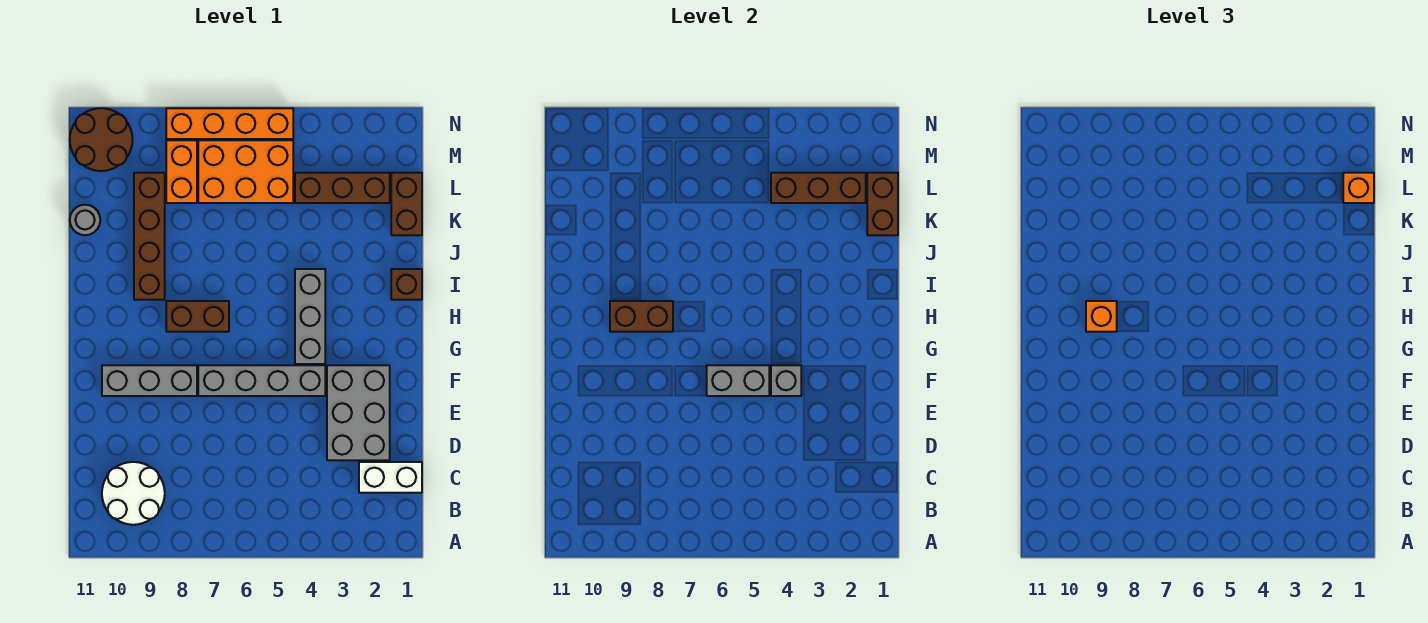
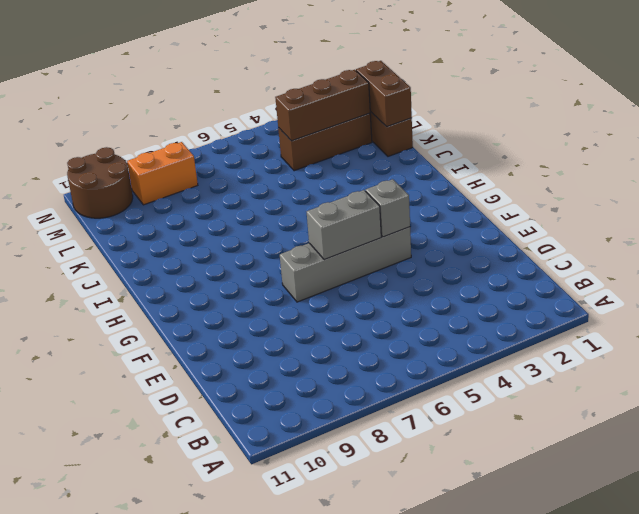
orange 1x2 brick [127,142,198,205] -> orange 1x2 brick turned to [166,140,197,203]
none -> white 2x2 round brick [102,462,165,525]
none -> white 1x2 brick [359,462,422,493]
none -> grey 2x3 brick [327,365,390,460]

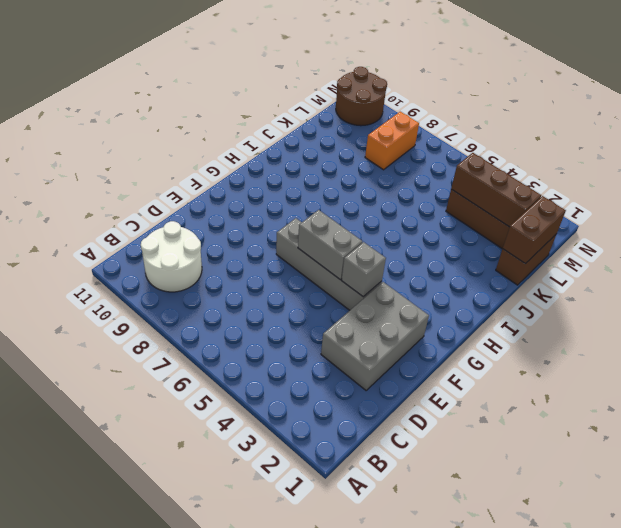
none -> white 1x2 brick [359,462,422,493]
none -> grey 1x3 brick [102,365,197,396]
none -> grey 1x3 brick [295,269,325,364]

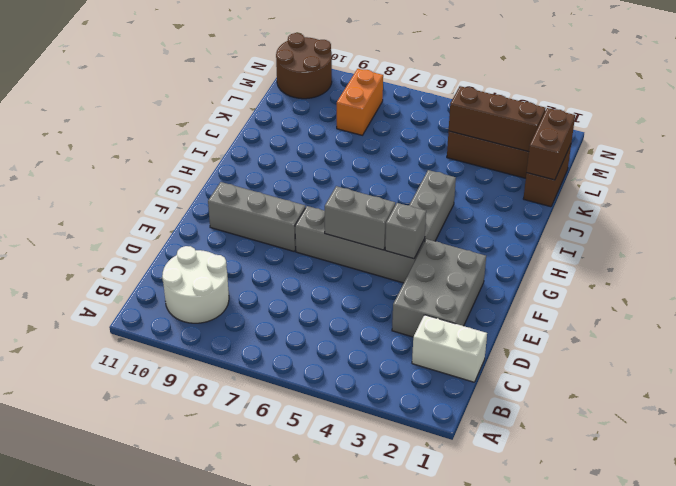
none -> brown 1x2 brick [166,301,229,332]
none -> brown 1x1 brick [391,269,422,300]
none -> brown 1x4 brick [134,173,165,300]

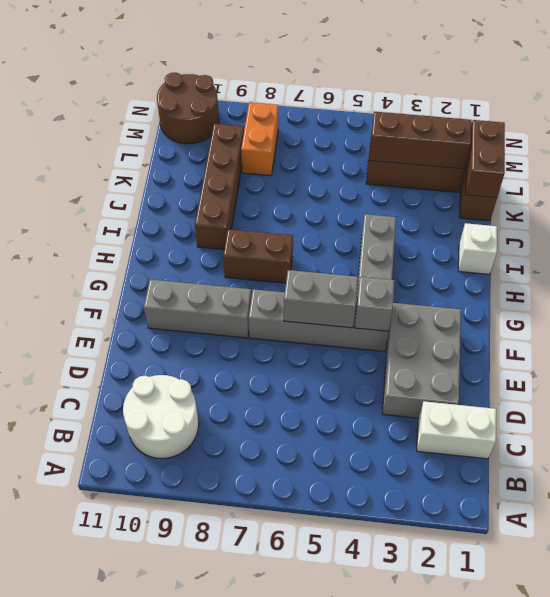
white 1x1 brick [458,223,497,274] -> brown 1x1 brick [391,269,422,300]
none -> grey 1x1 round brick [70,205,100,235]
none -> orange 2x3 brick [198,140,293,203]
none -> orange 1x4 brick [166,108,293,139]

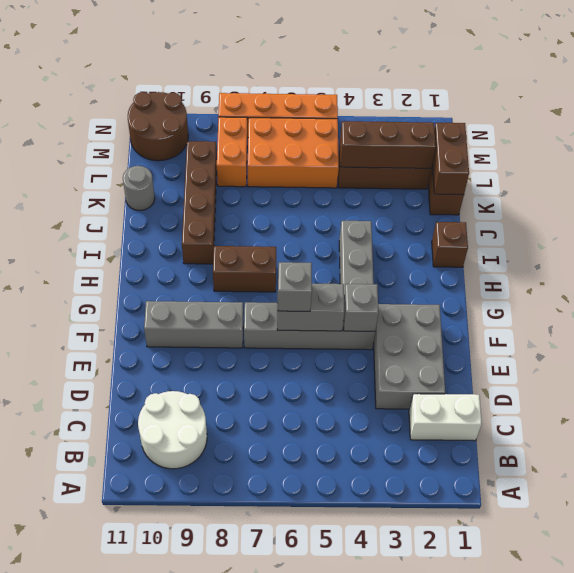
grey 1x1 brick [278,262,312,311] -> none
none -> brown 1x2 brick [610,301,673,332]
none -> orange 1x1 brick [1086,301,1117,332]
none -> orange 1x1 brick [1343,173,1374,203]

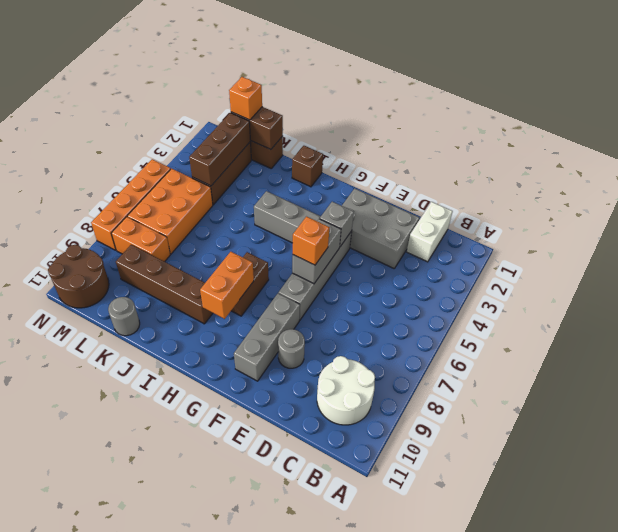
grey 1x1 round brick [278,329,305,368] -> none
orange 1x1 brick [293,217,330,265] -> orange 1x1 brick moved to [1086,301,1117,332]
orange 1x2 brick [200,252,254,319] -> brown 1x2 brick [610,301,673,332]

